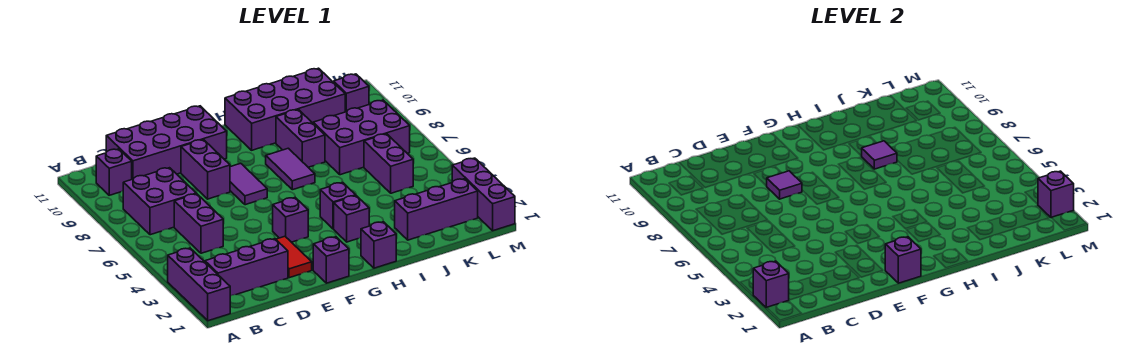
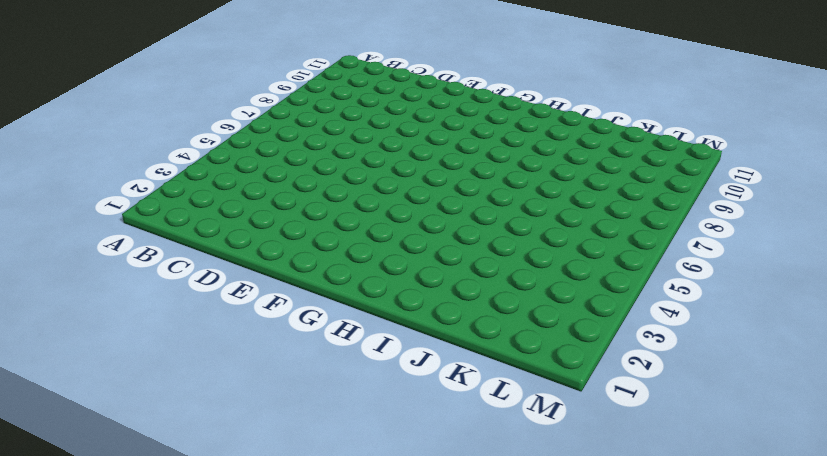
none -> purple 1x3 brick [168,248,230,321]
none -> purple 1x3 brick [205,239,288,296]
none -> purple 2x2 brick [123,168,196,235]

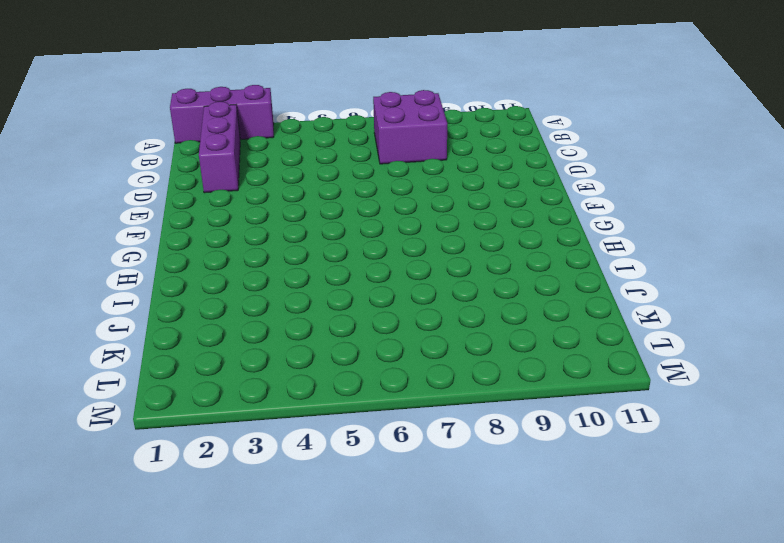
none -> purple 1x1 brick [96,149,132,195]
none -> purple 1x2 brick [174,194,223,253]
none -> purple 2x4 brick [106,106,227,179]

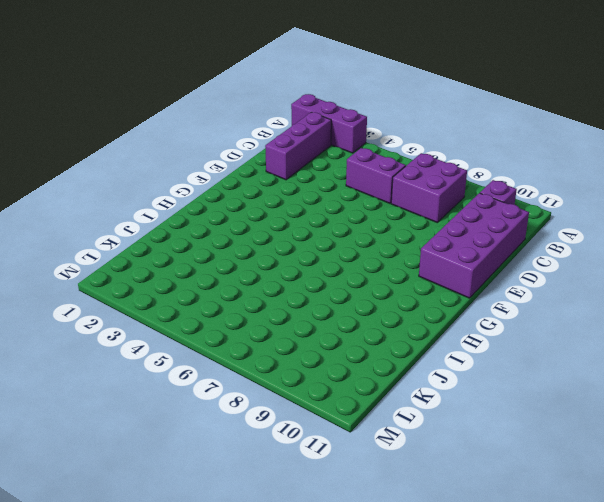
none -> red 1x2 tile [276,236,312,278]
none -> purple 1x2 brick [181,140,230,199]
none -> purple 1x1 brick [313,237,349,283]

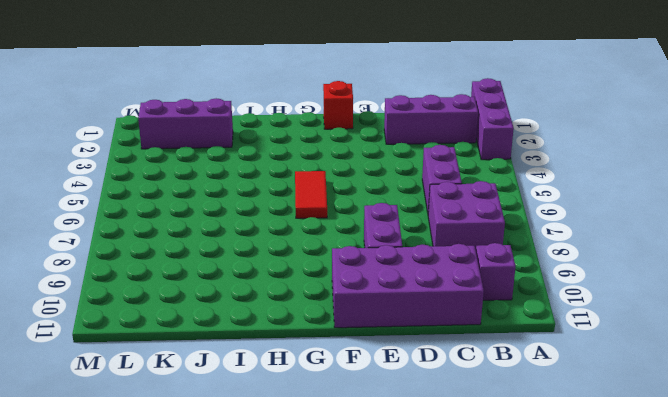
red 1x1 brick [323,81,353,129] -> purple 1x1 brick [313,237,349,283]
red 1x2 tile [295,171,327,218] -> red 1x2 tile moved to [276,236,312,278]
none -> purple 1x1 brick [273,198,308,242]
none -> purple 1x2 tile [230,163,267,205]
none -> purple 1x1 brick [361,222,396,268]

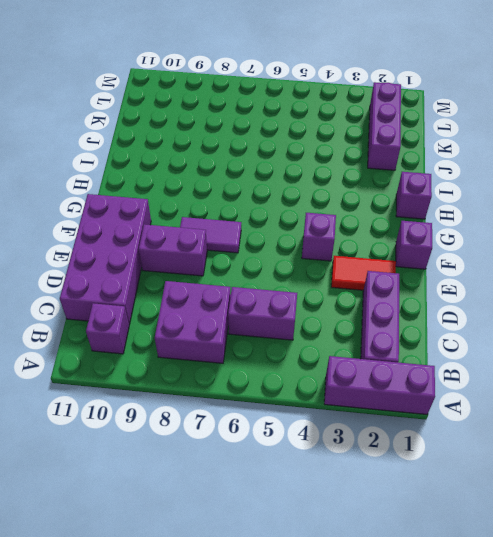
none -> purple 1x1 brick [334,196,369,242]
none -> purple 1x1 brick [320,183,356,229]
none -> purple 1x2 tile [266,148,315,190]

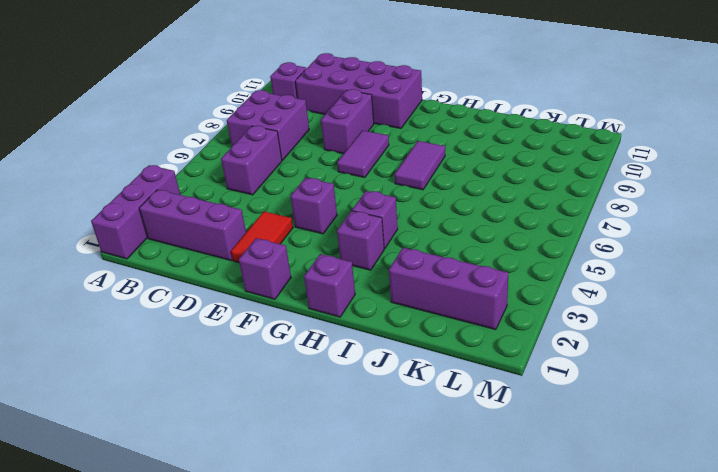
none -> purple 2x4 brick [225,68,345,150]
none -> purple 1x2 brick [276,110,325,167]
none -> purple 2x3 brick [313,100,410,175]

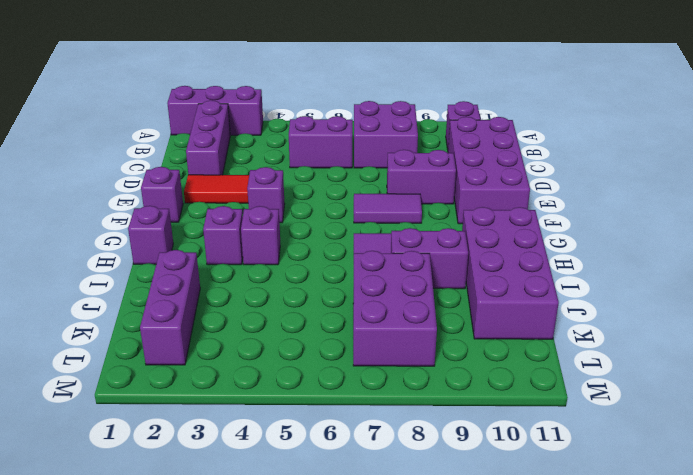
none -> purple 1x2 brick [364,134,413,193]
none -> purple 1x1 brick [334,74,369,112]
none -> purple 1x3 brick [452,158,515,231]

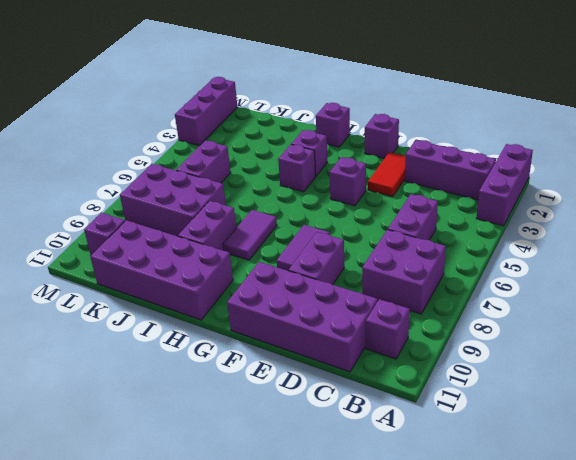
none -> purple 1x3 brick [395,179,478,240]
none -> purple 1x1 brick [753,261,789,308]
none -> purple 1x1 tile [767,171,802,199]

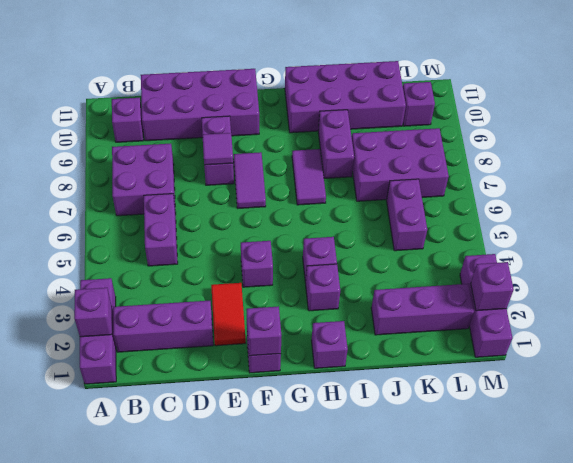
none -> purple 1x1 tile [862,141,897,169]

